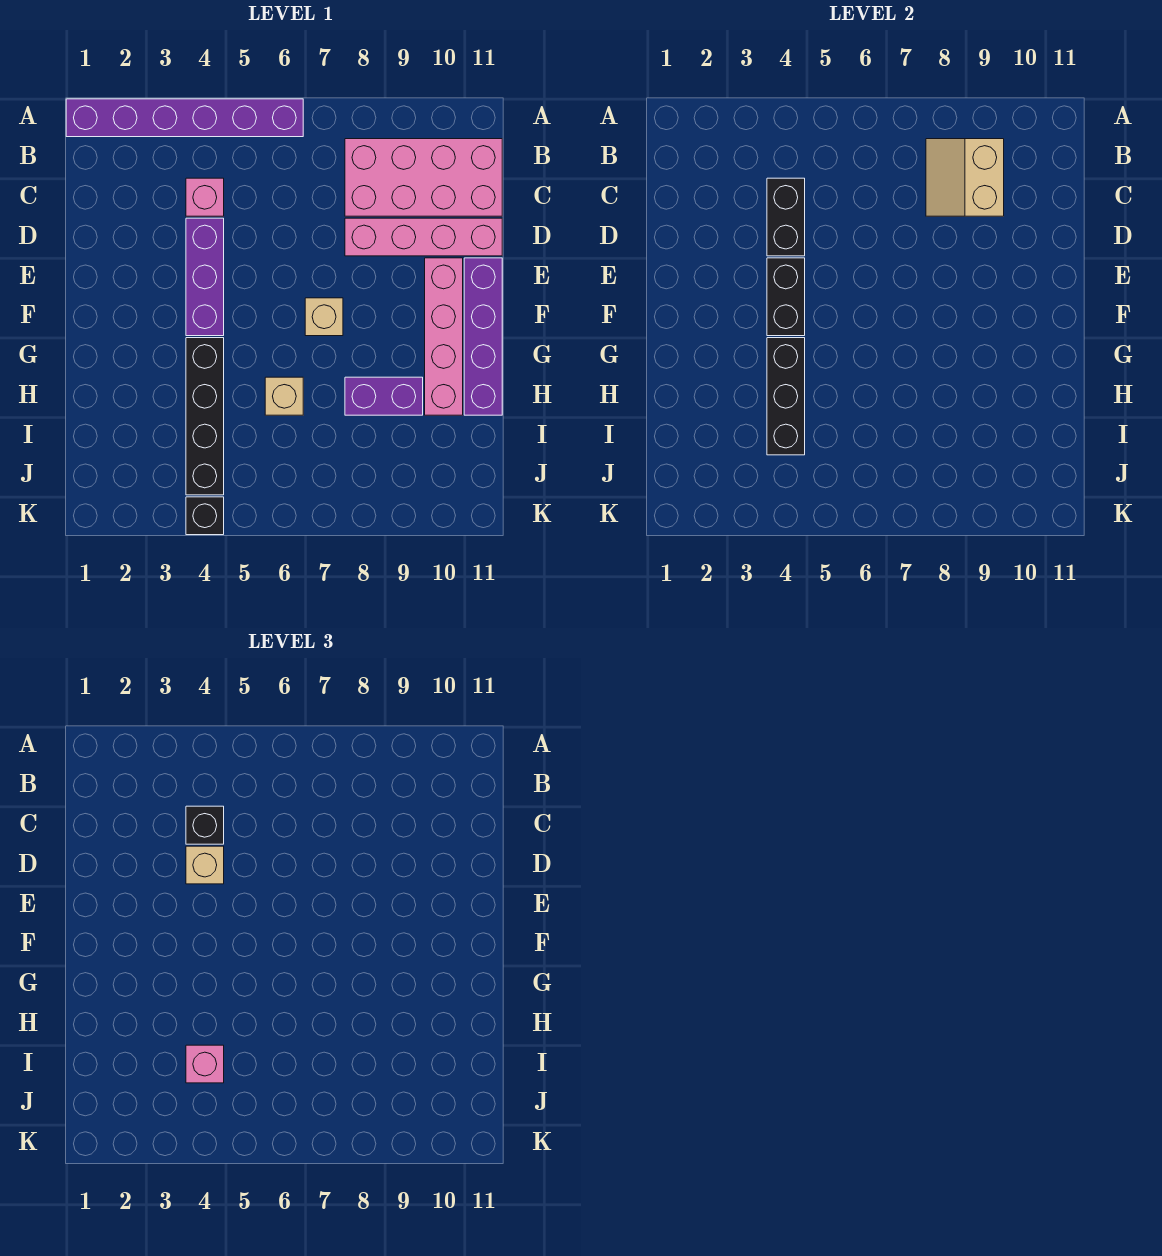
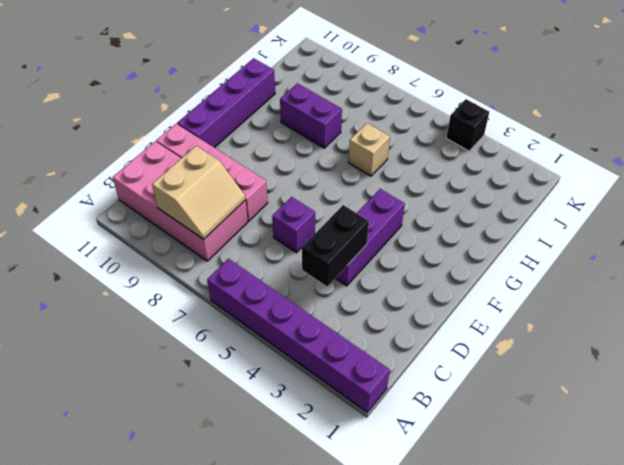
purple 1x1 brick [272,197,315,253] -> none
none -> pink 1x1 brick [186,178,224,216]
none -> pink 1x4 brick [425,258,463,415]
none -> tan 1x1 brick [305,298,343,336]

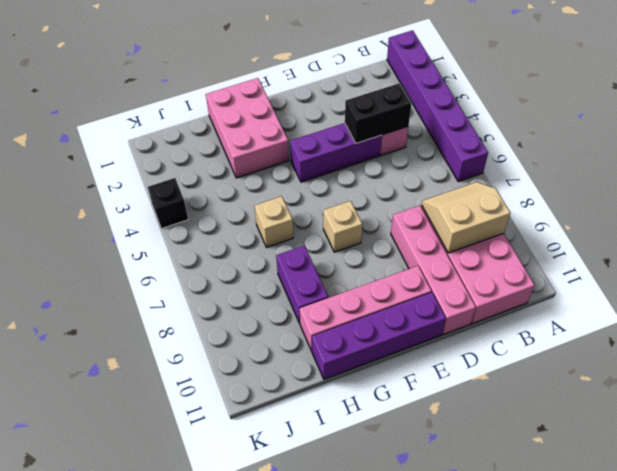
pink 2x3 brick [206,78,289,178] -> none
none -> black 1x4 brick [186,338,224,495]
none -> black 1x2 brick [767,258,805,336]
none -> black 1x3 brick [767,338,805,455]

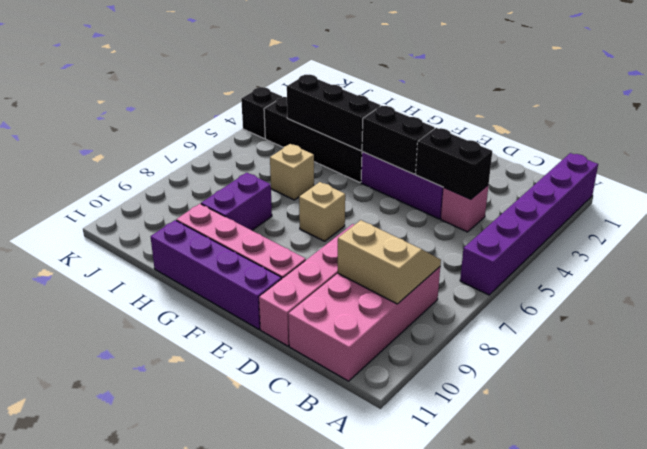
none -> black 1x1 brick [186,806,224,844]
none -> tan 1x1 brick [186,846,224,884]
none -> pink 1x1 brick [186,1045,224,1083]

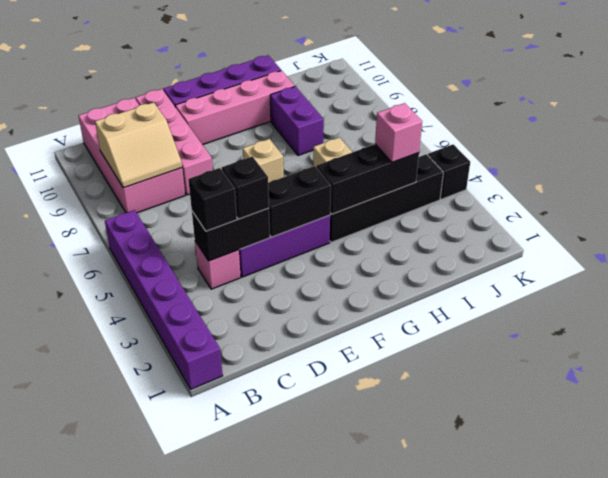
black 1x1 brick [222,157,269,219] -> tan 1x1 brick [186,846,224,884]

